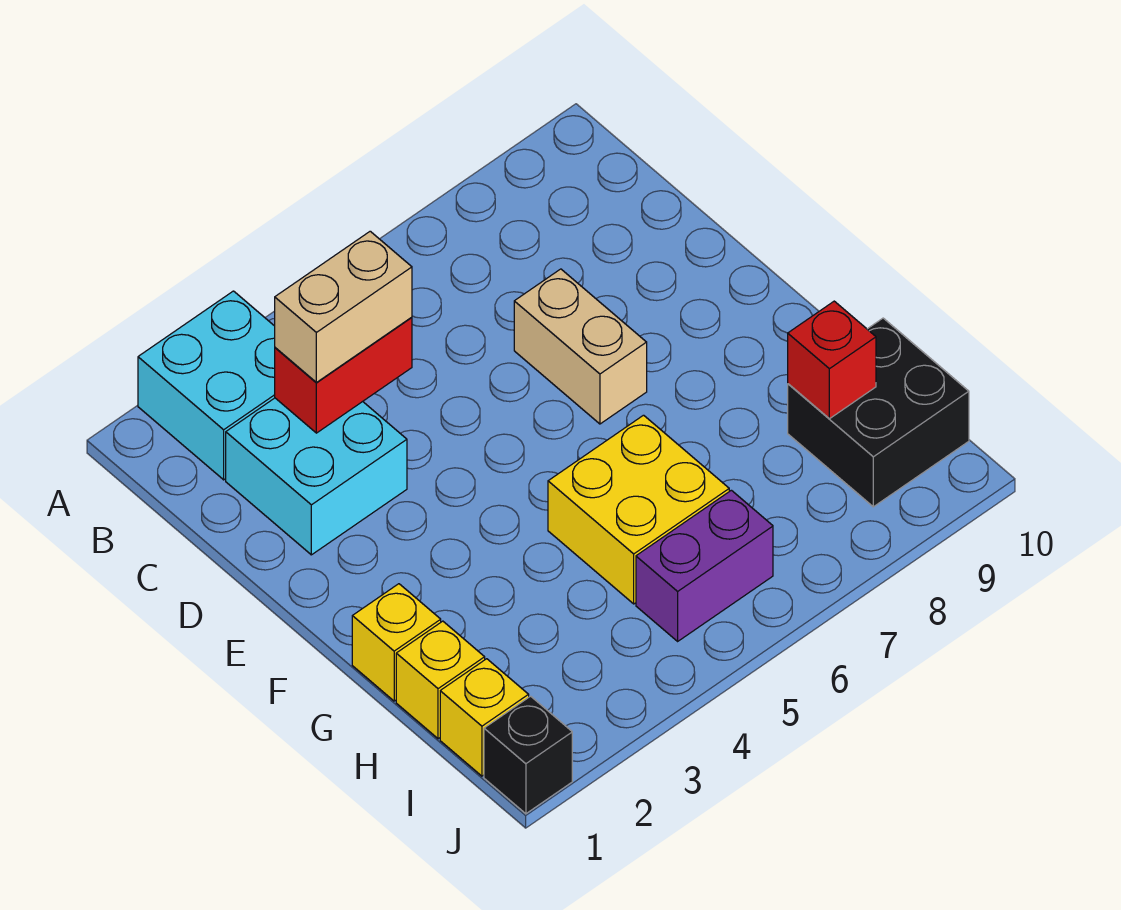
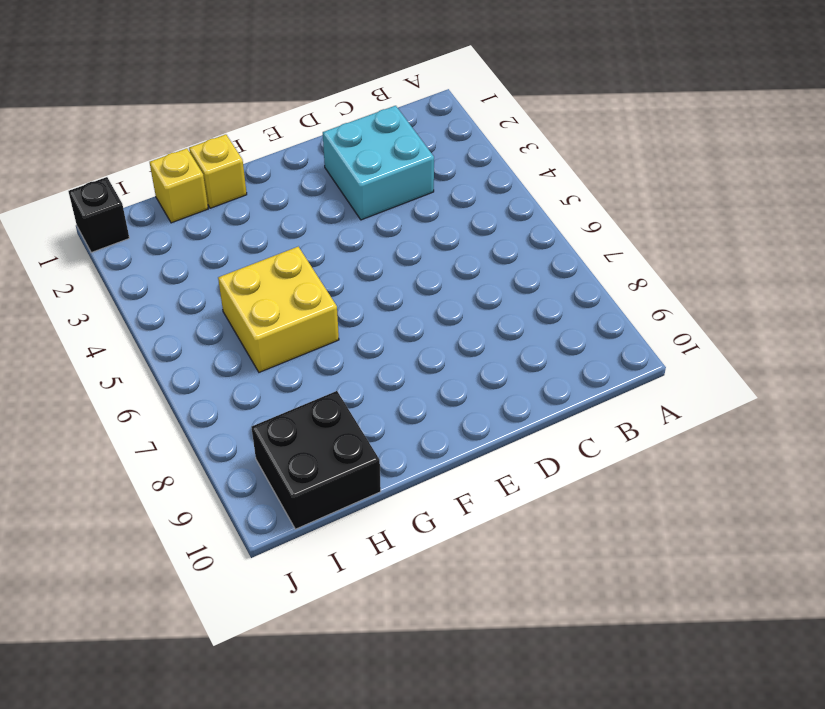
none -> cyan 2x2 brick [138,291,275,480]
none -> tan 1x2 brick [514,269,647,424]
none -> yellow 1x1 brick [440,659,529,776]

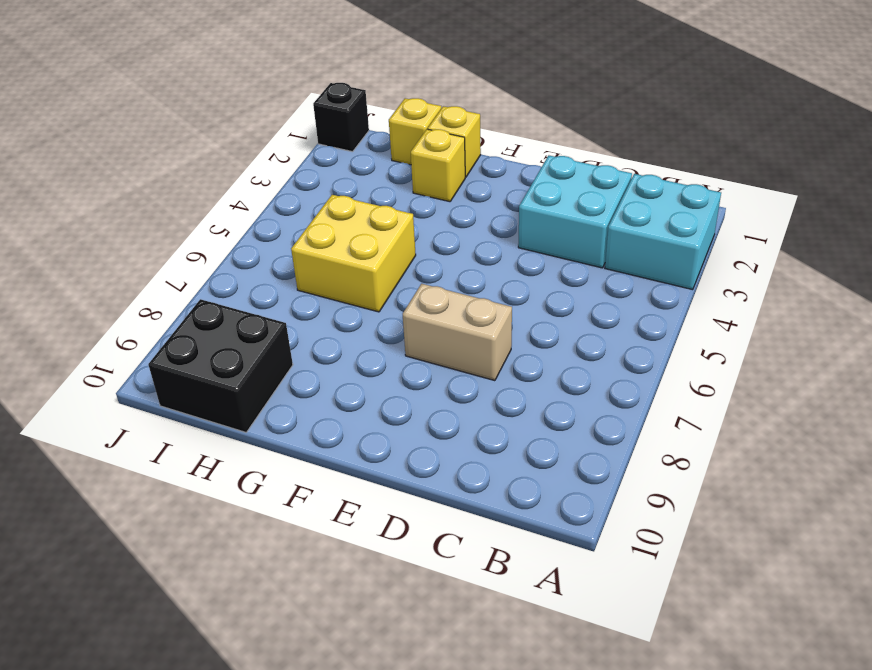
yellow 1x1 brick [411,129,465,202] -> yellow 1x1 brick moved to [440,659,529,776]
none -> purple 1x2 brick [636,490,773,641]
none -> red 1x2 brick [275,317,412,433]
none -> red 1x1 brick [788,301,876,419]

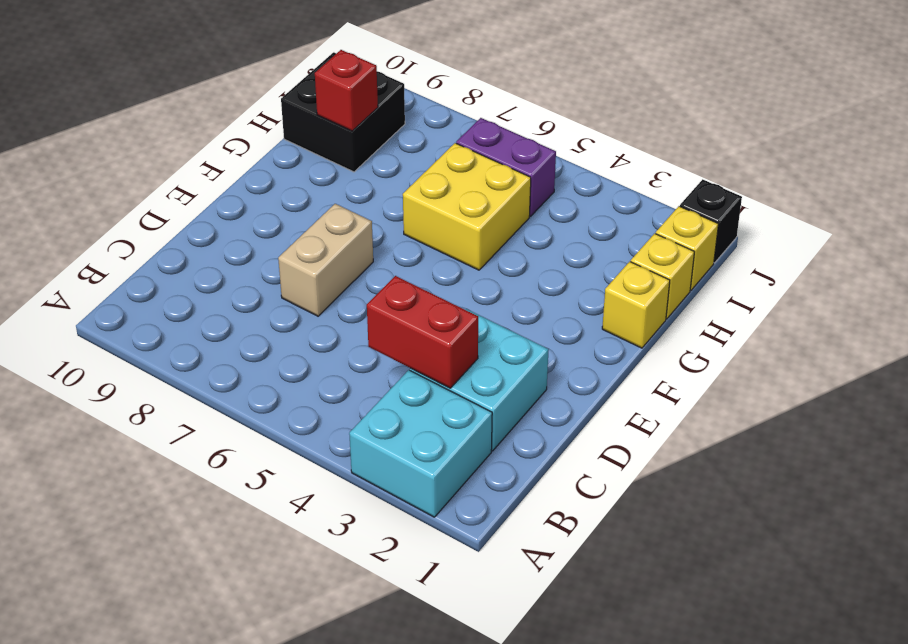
none -> tan 1x2 brick [275,231,412,382]

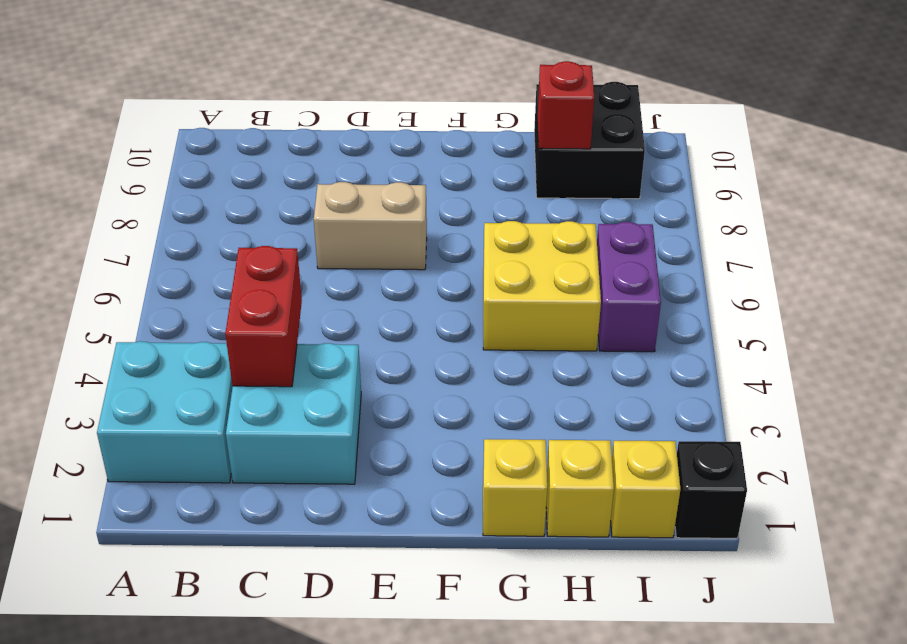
none -> tan 1x2 brick [275,231,412,382]

